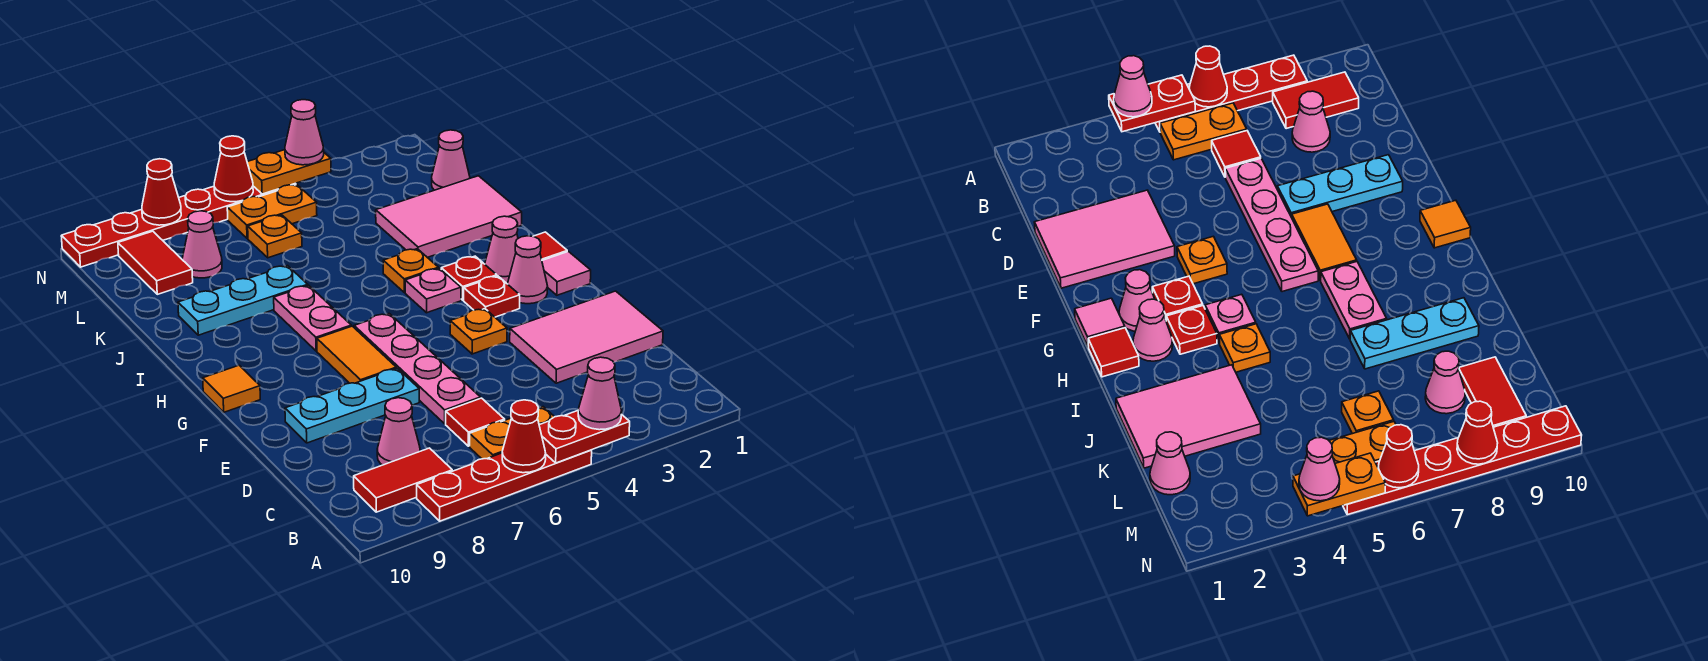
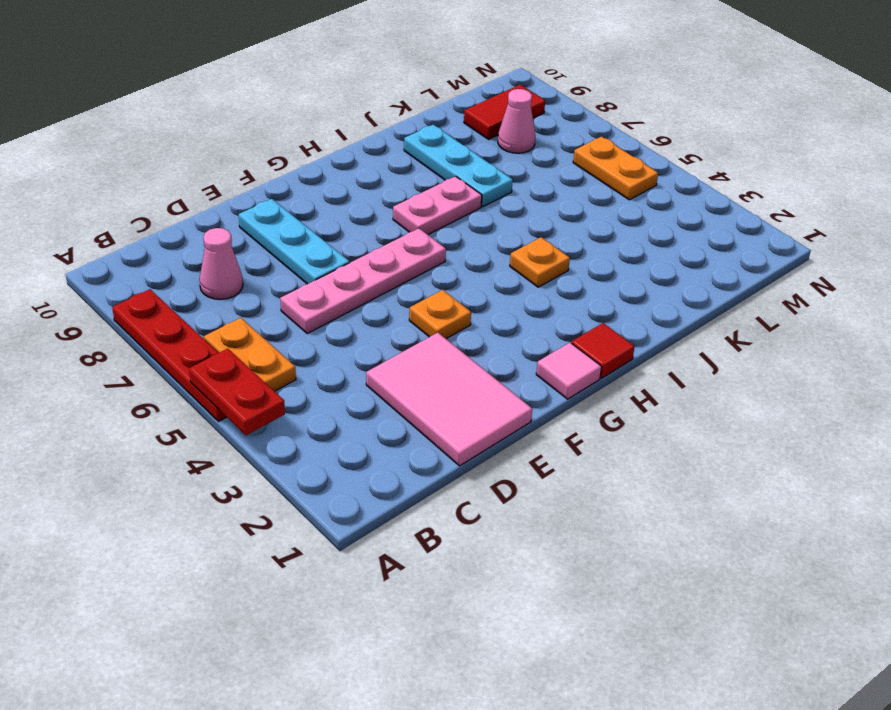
none -> red 1x2 tile [354,448,452,512]
none -> red 1x1 tile [446,398,505,446]
none -> orange 1x2 tile [317,326,396,383]
none -> pink 1x1 cone [507,236,548,304]

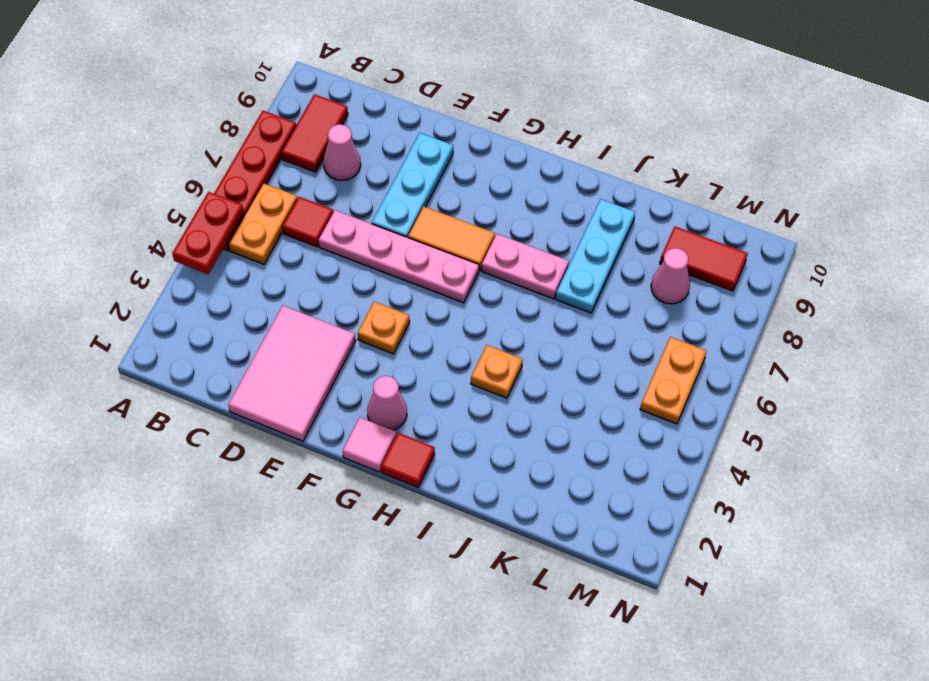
none -> red 1x1 plate [464,276,520,317]
none -> orange 1x1 tile [203,365,260,412]
none -> pink 1x1 cone [485,216,518,283]
none -> red 1x1 plate [441,256,497,300]

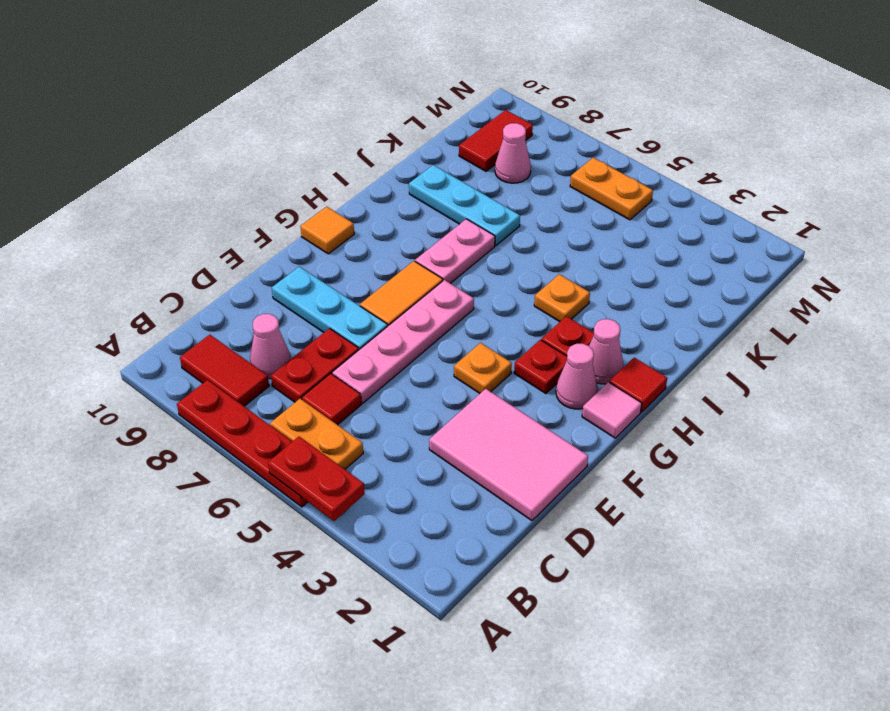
red 1x2 plate [271,328,359,402] -> none
none -> pink 1x1 plate [405,268,461,313]
none -> pink 2x3 tile [376,176,522,257]
none -> pink 1x1 cone [432,130,470,190]
none -> orange 1x1 plate [248,215,302,258]

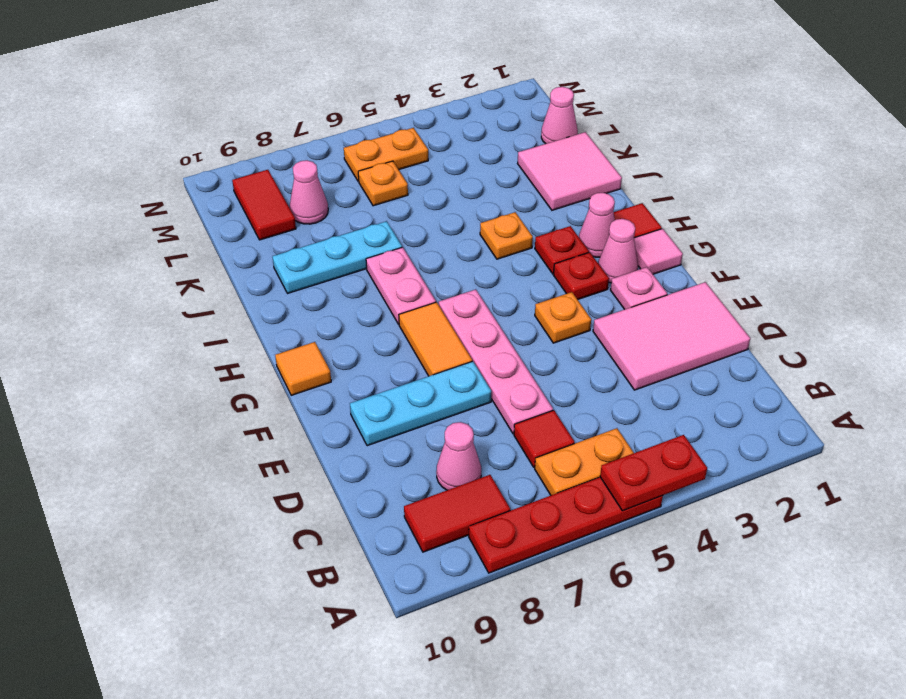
pink 1x1 plate [610,267,667,309] -> pink 1x1 plate moved to [405,268,461,313]
pink 2x2 tile [518,132,622,210] -> pink 2x3 tile [376,176,522,257]
none -> red 1x6 plate [61,183,296,267]
none -> red 1x1 cone [502,400,546,473]
none -> orange 1x2 plate [247,150,331,194]
none -> red 1x1 cone [214,136,253,202]

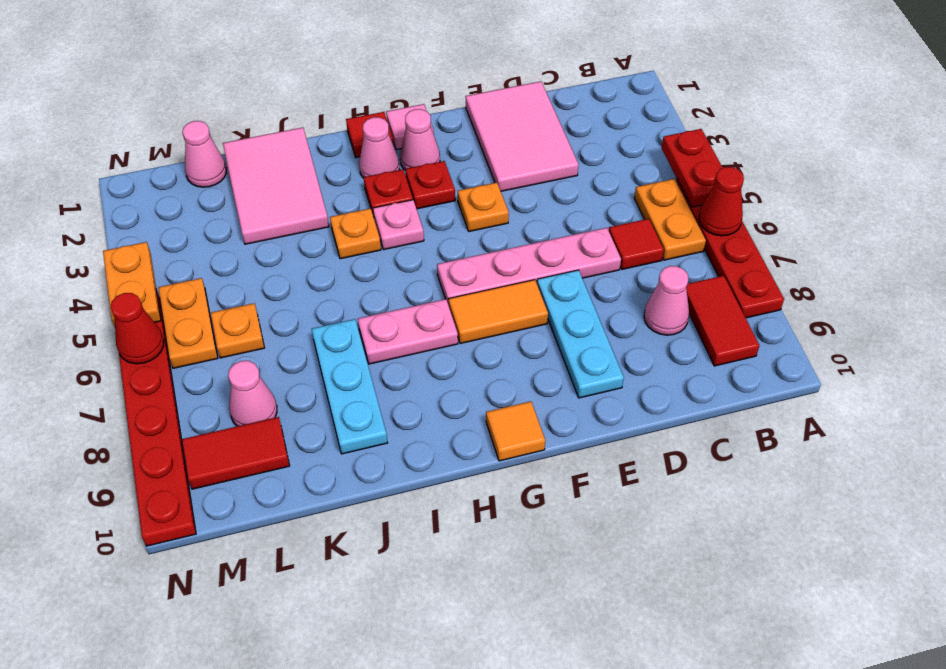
none -> red 1x1 cone [142,159,181,225]
none -> pink 1x1 cone [578,357,622,430]
none -> pink 1x1 cone [285,100,324,165]

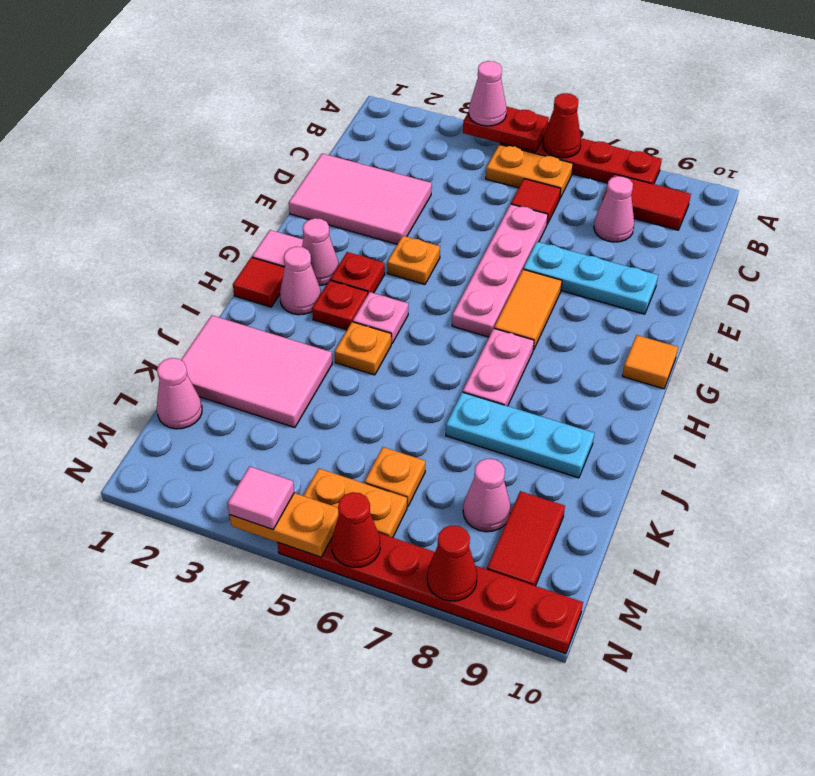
pink 1x1 tile [227,466,294,529] -> pink 1x1 cone [285,100,324,165]

